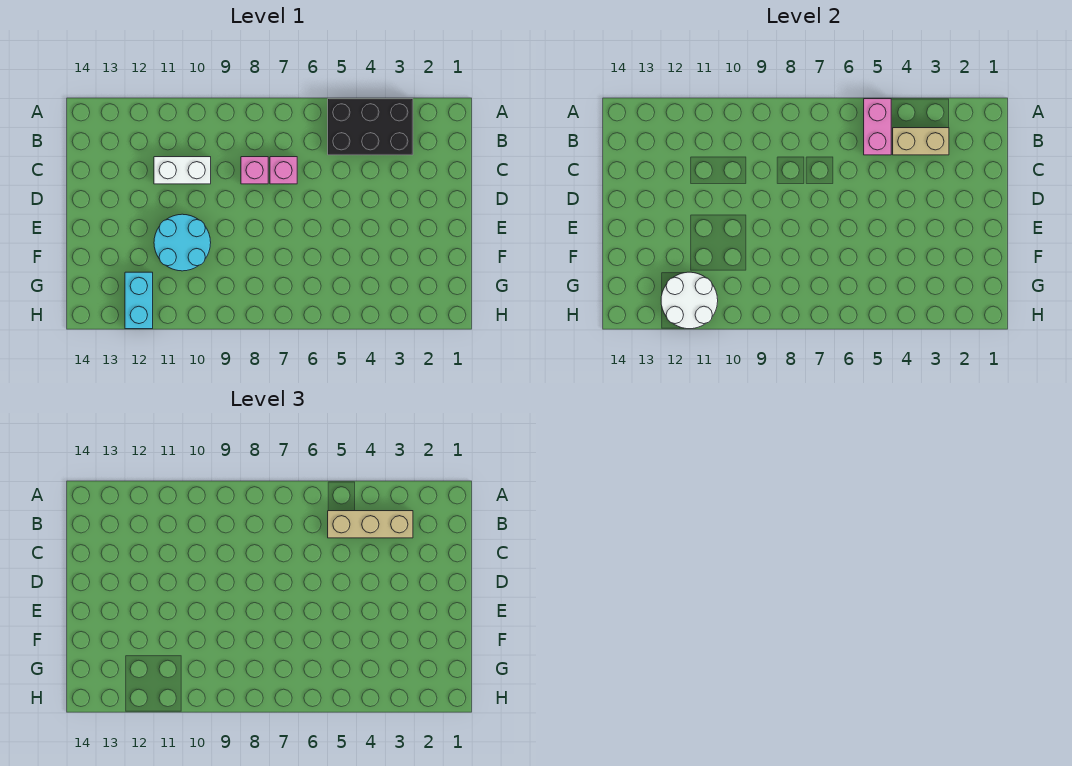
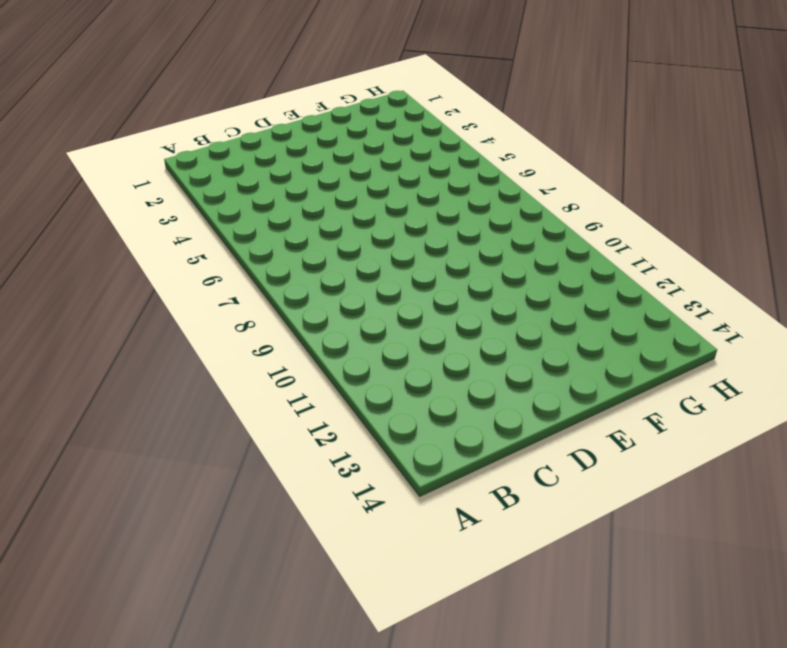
none -> black 2x3 brick [328,99,413,155]
none -> pink 1x1 brick [270,157,297,184]

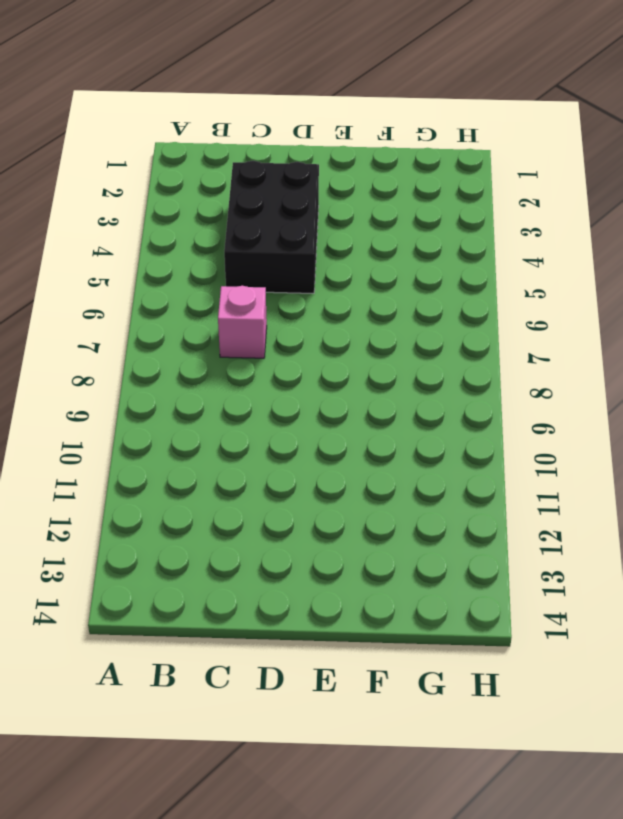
black 2x3 brick [224,161,319,293] -> black 2x3 brick moved to [328,99,413,155]
none -> pink 1x1 brick [241,157,268,184]
none -> white 1x2 brick [154,157,211,184]

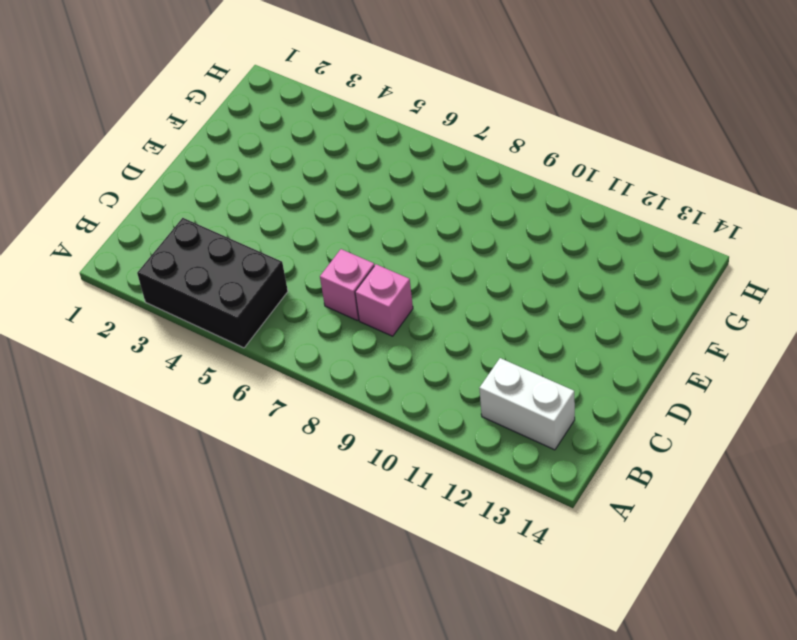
white 1x2 brick [479,358,575,450] -> white 1x2 brick moved to [154,157,211,184]
none -> cyan 2x2 round brick [154,214,211,271]
none -> cyan 1x2 brick [125,272,153,329]

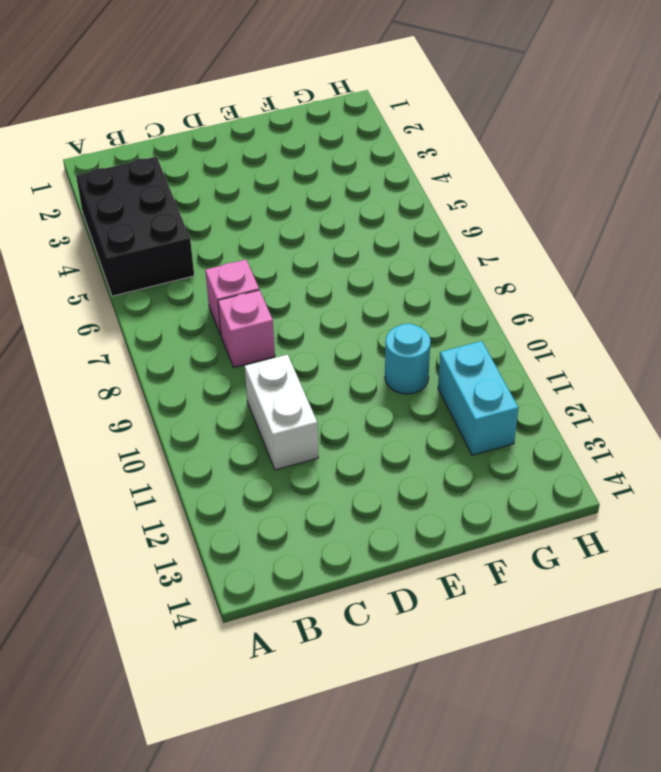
cyan 1x1 round brick [385,324,430,394] -> cyan 2x2 round brick [154,214,211,271]
cyan 1x2 brick [438,341,518,455] -> cyan 1x2 brick turned to [125,272,153,329]
none -> pink 1x2 brick [864,99,891,155]
none -> tan 1x2 brick [893,128,949,155]

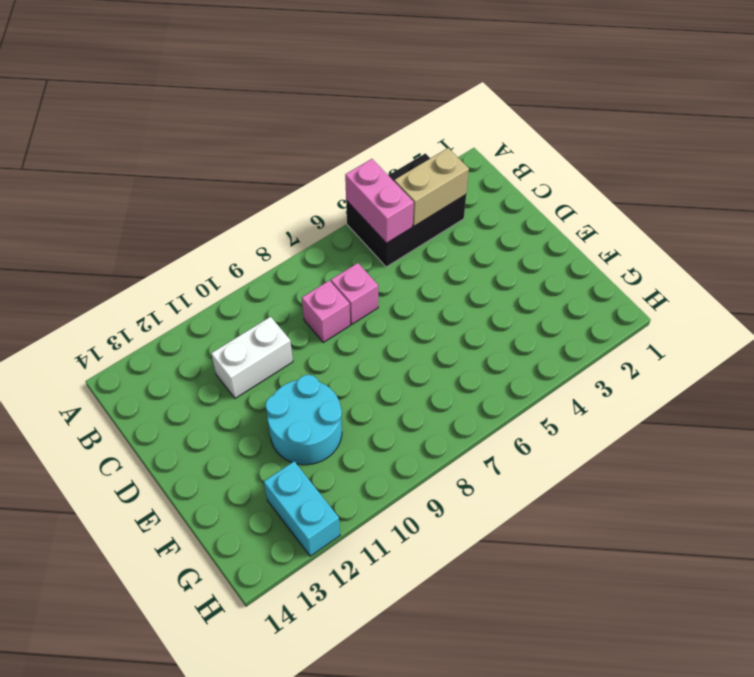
none -> white 2x2 round brick [661,272,718,329]
none -> tan 1x3 brick [328,511,413,538]

